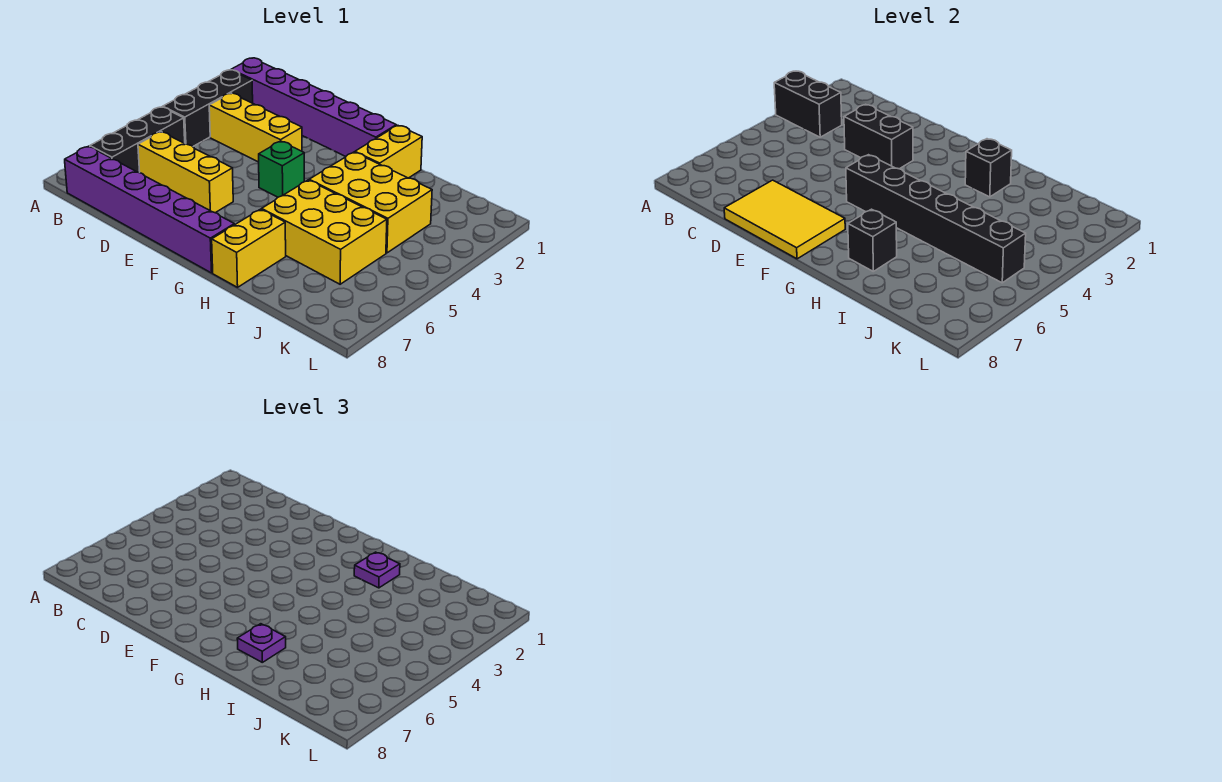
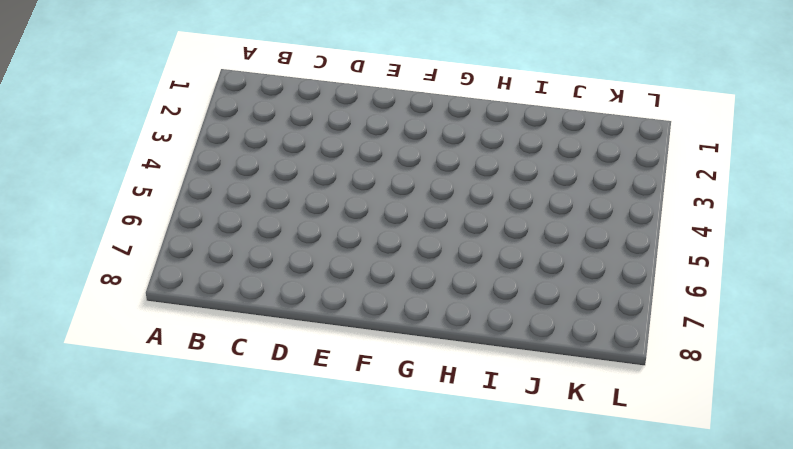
none -> purple 1x6 brick [231,58,396,156]
none -> black 1x3 brick [163,70,253,146]
none -> black 1x3 brick [90,107,185,173]

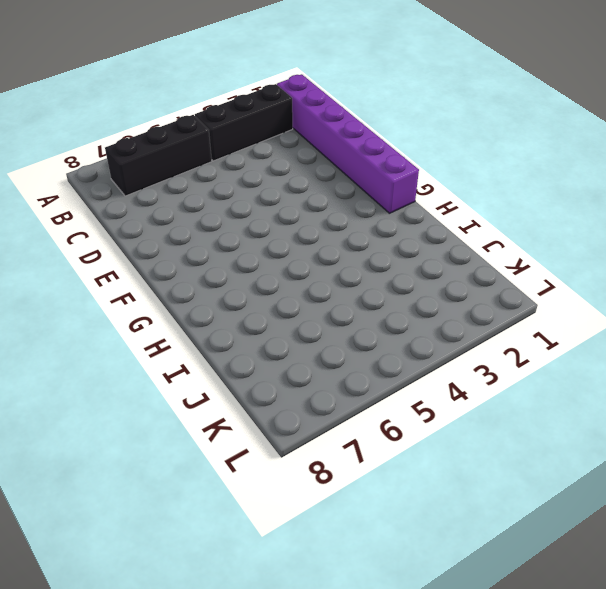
none -> purple 1x6 brick [65,146,234,273]
none -> yellow 1x3 brick [209,93,302,162]
none -> yellow 1x3 brick [138,132,233,213]

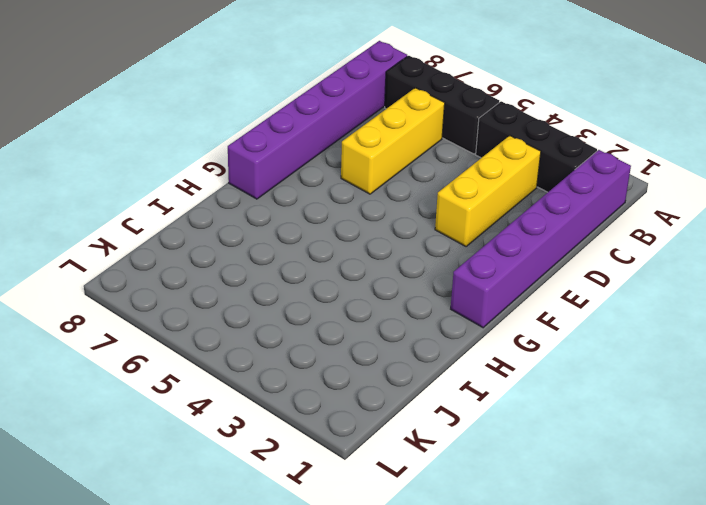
none -> green 1x1 brick [259,141,304,197]
none -> yellow 1x2 brick [355,125,422,178]
none -> yellow 2x3 brick [309,152,432,253]

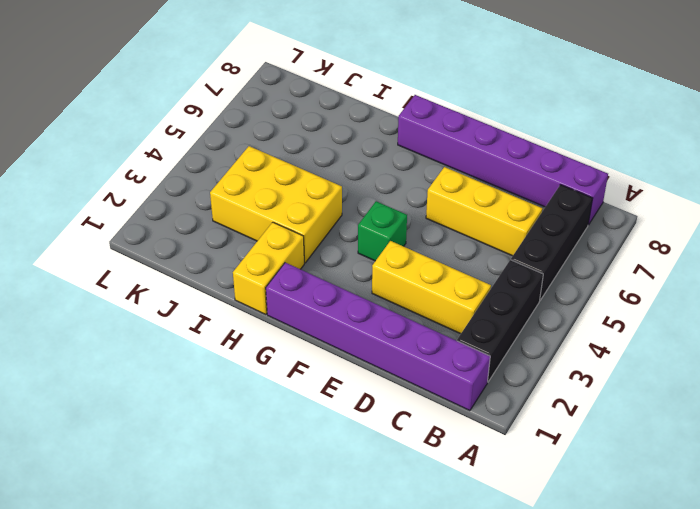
none -> yellow 2x3 brick [262,180,387,284]
none -> yellow 1x2 brick [212,209,286,287]
none -> black 1x2 brick [774,71,842,137]

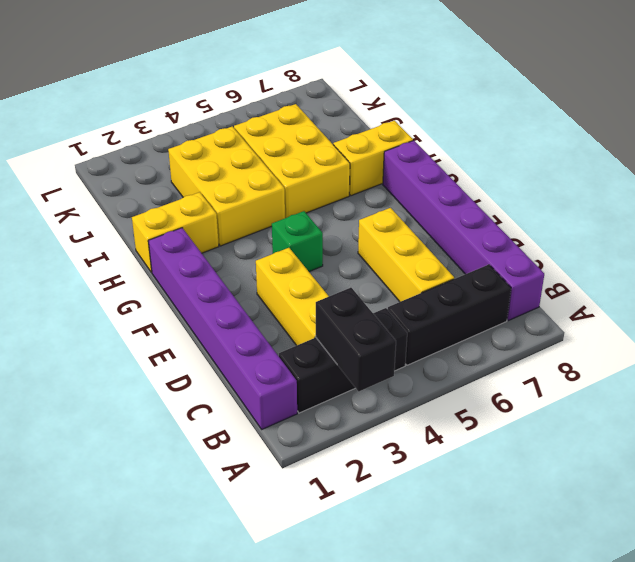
none -> black 1x2 brick [844,104,913,169]
none -> yellow 2x3 tile [724,180,845,259]
none -> black 1x6 brick [846,155,1026,283]

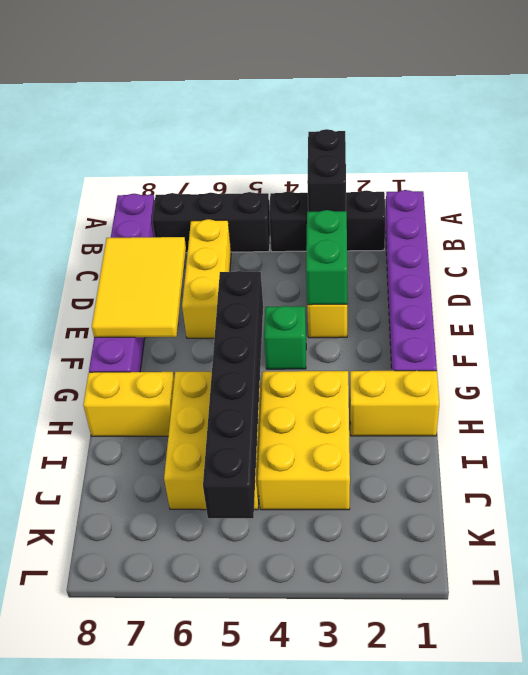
green 1x2 brick [306,210,347,305] -> black 1x2 brick [844,104,913,169]
none -> black 1x1 brick [965,139,1012,197]
none -> black 1x1 brick [848,209,897,271]
none -> purple 1x1 plate [354,552,400,588]

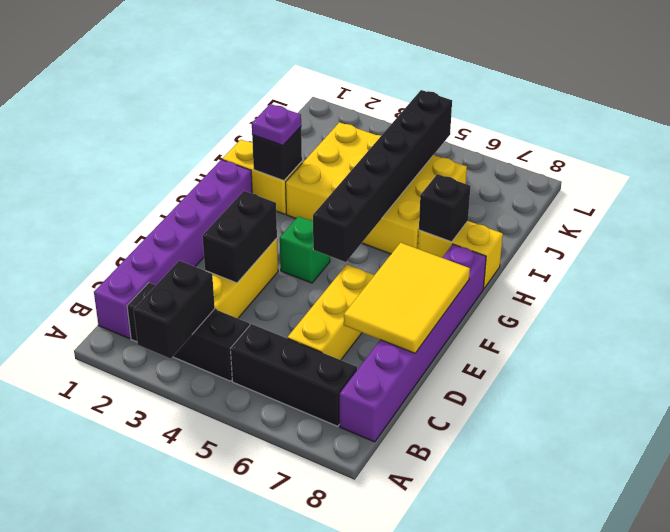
none -> purple 1x1 plate [237,624,286,662]

